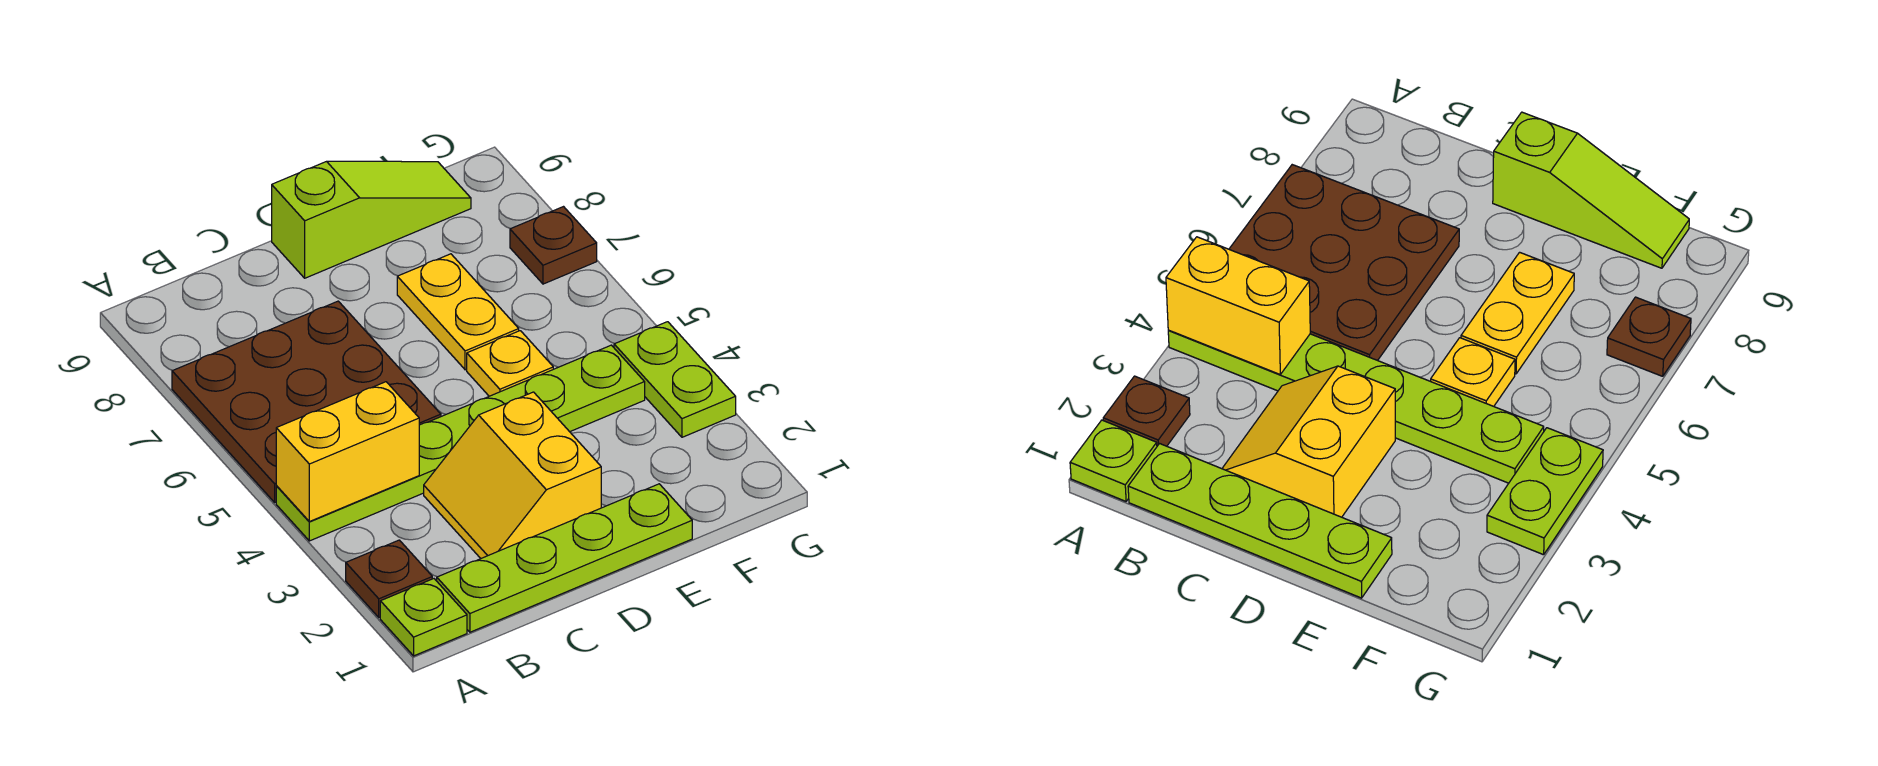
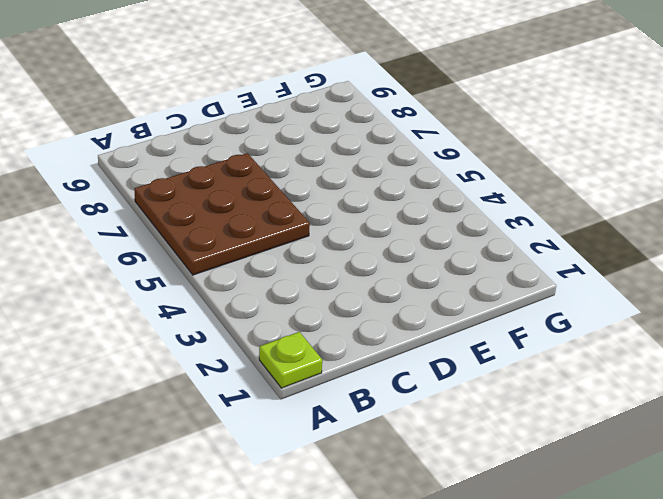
none -> brown 1x1 plate [346,540,432,617]
none -> lime 1x6 plate [276,345,645,541]
none -> lime 1x4 plate [437,484,692,632]

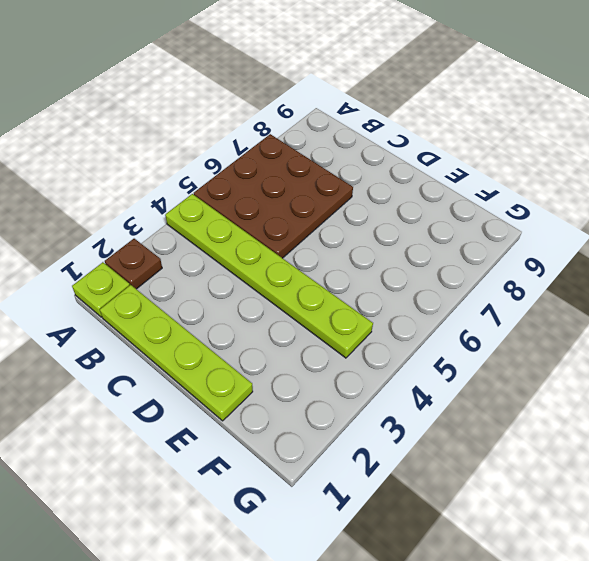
none -> yellow 2x2 slope [424,392,601,558]
none -> lime 1x3 slope [272,161,471,278]
none -> yellow 1x1 plate [467,331,553,396]

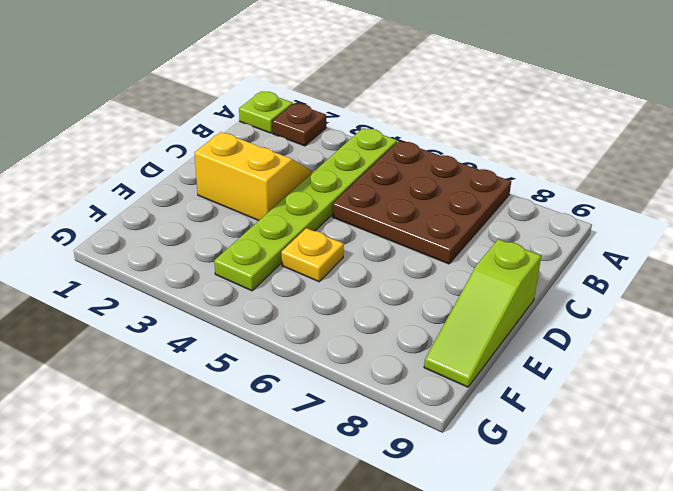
none -> lime 1x4 plate [437,484,692,632]
none -> yellow 1x2 plate [397,254,519,370]
none -> lime 1x2 plate [614,322,736,437]

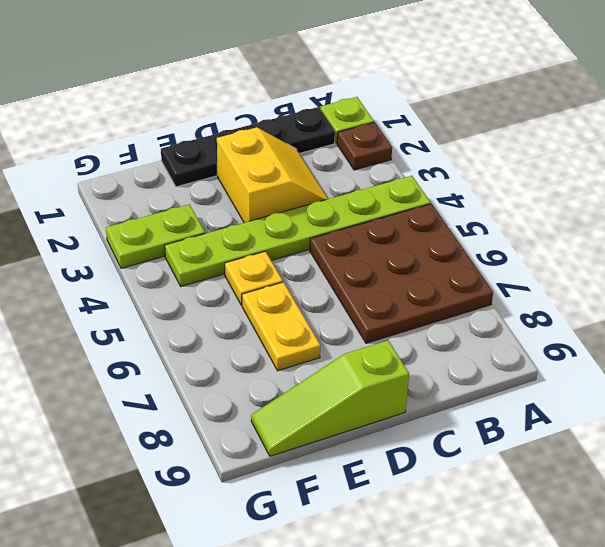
black 1x4 plate [161,107,335,187] -> lime 1x4 plate [437,484,692,632]
lime 1x2 plate [106,204,205,268] -> lime 1x2 plate turned to [614,322,736,437]
none -> brown 1x1 plate [510,207,597,284]
none -> yellow 1x2 brick [276,382,419,522]

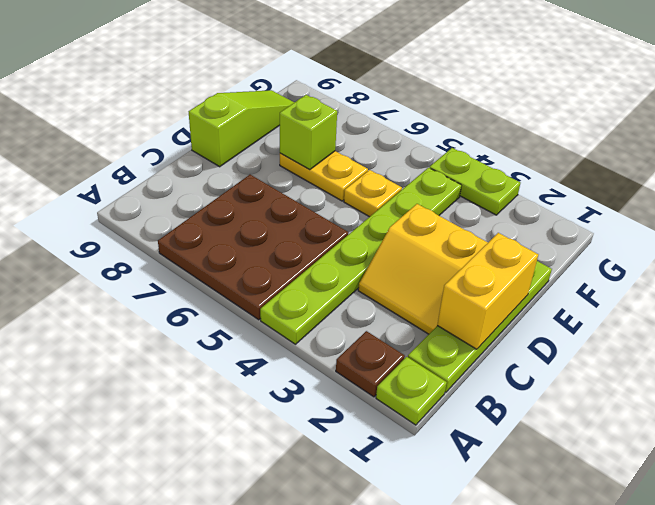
yellow 1x2 brick [437,233,538,349] -> yellow 1x2 brick moved to [276,382,419,522]
lime 1x1 brick [280,95,337,170] -> none
none -> brown 1x1 plate [510,207,597,284]

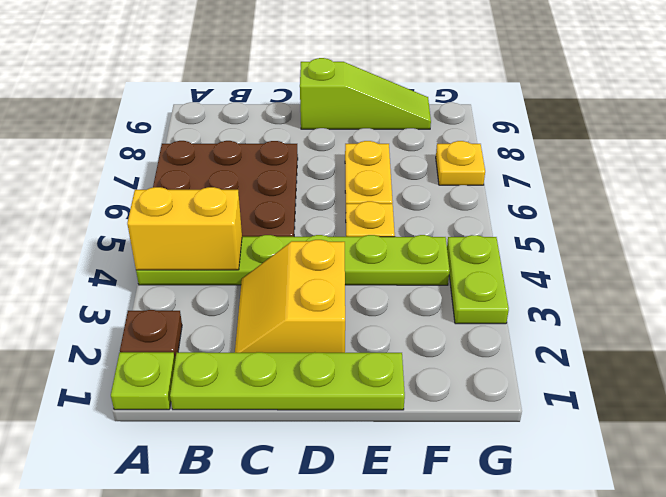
yellow 1x1 plate [436,141,485,185] -> brown 1x1 plate [510,207,597,284]

